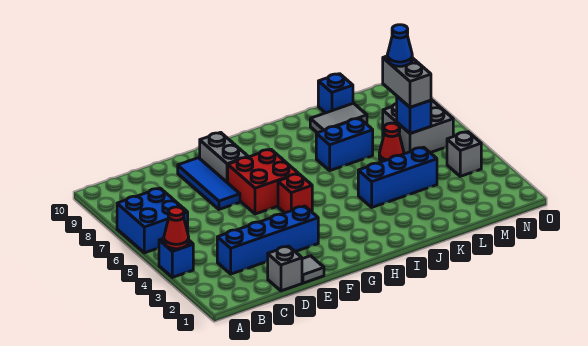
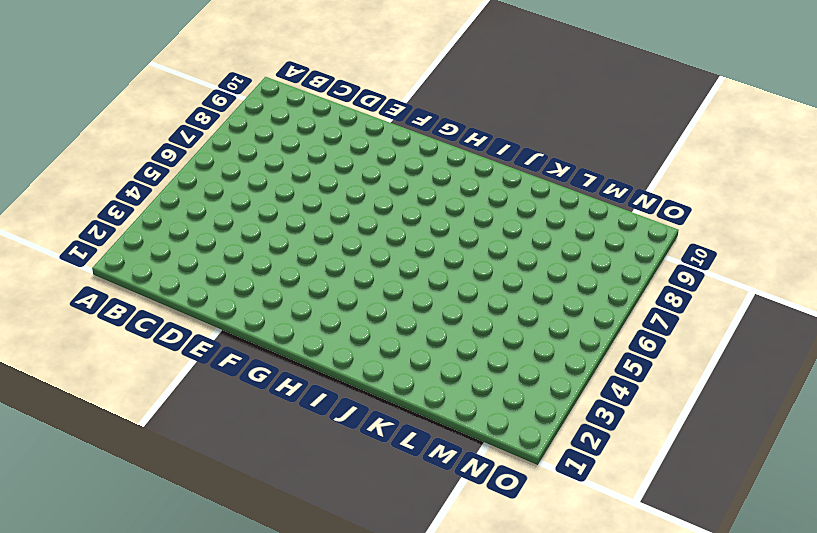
none -> blue 1x1 brick [159,238,193,277]
none -> blue 2x2 brick [117,188,188,253]
none -> blue 1x4 brick [217,206,318,274]

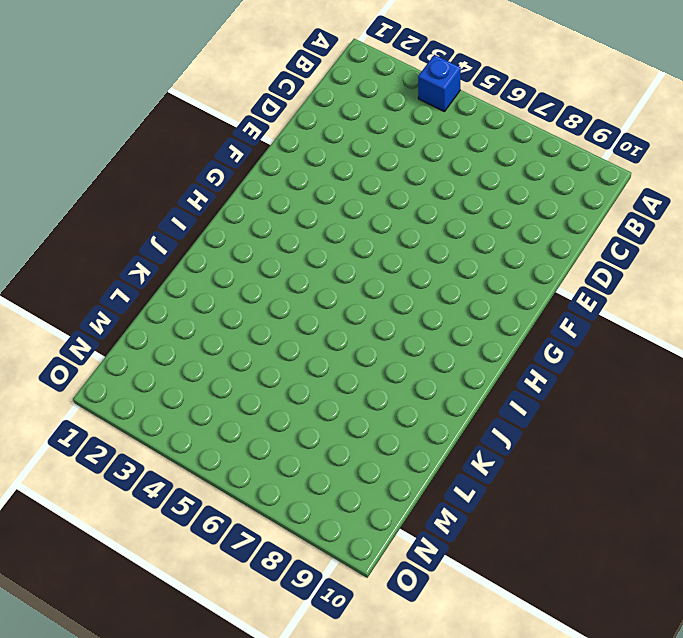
none -> blue 2x2 brick [117,188,188,253]
none -> blue 1x4 brick [217,206,318,274]
none -> grey 1x1 brick [268,246,302,291]

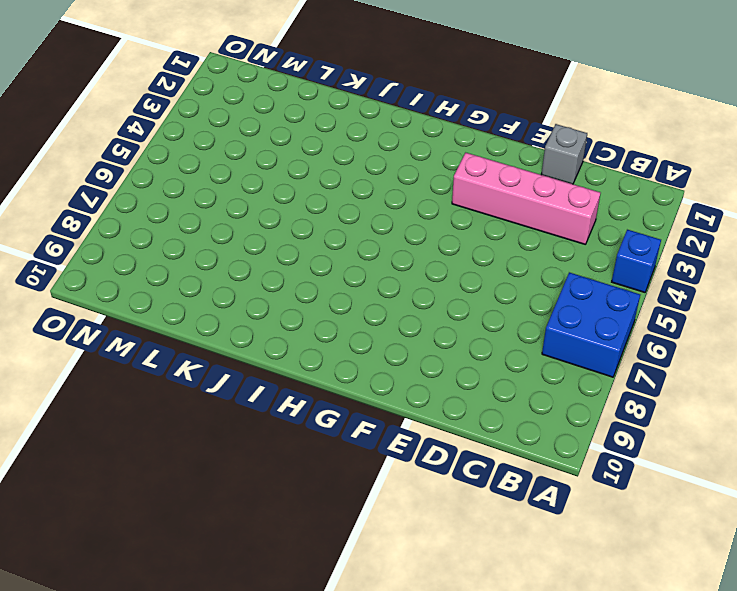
pink 1x4 brick [452,153,600,244] -> blue 1x4 brick [217,206,318,274]
none -> grey 1x1 tile [302,256,324,283]
none -> blue 1x3 tile [178,158,240,209]
none -> red 2x2 brick [228,149,298,214]

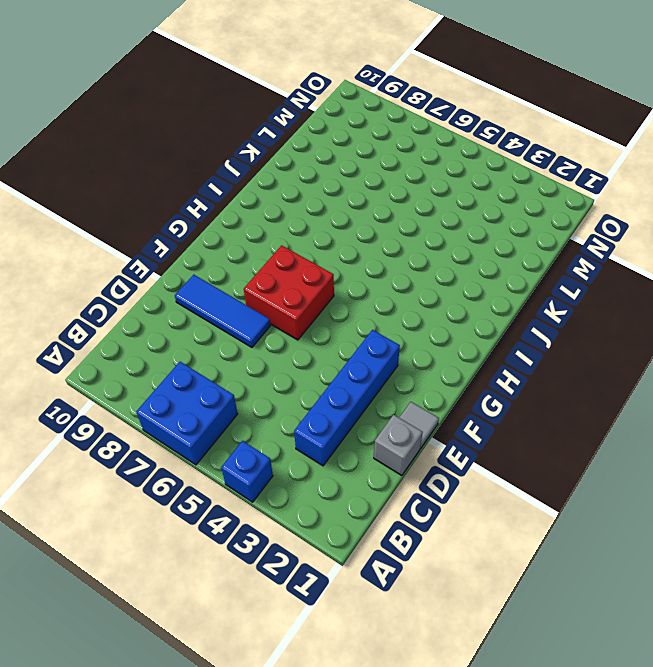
none -> grey 1x2 brick [200,132,248,183]
none -> red 1x1 brick [278,174,312,213]
none -> blue 1x3 brick [358,147,437,207]

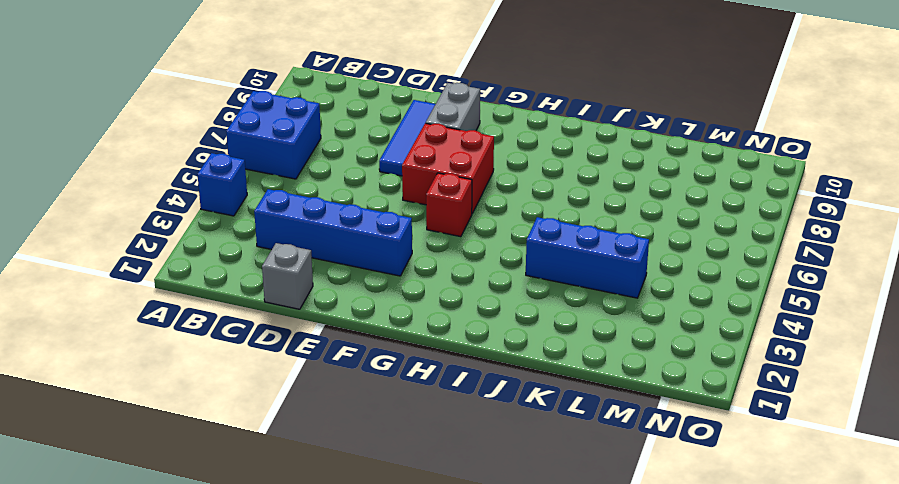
none -> grey 1x1 tile [302,256,324,283]
none -> blue 1x2 brick [316,118,373,171]
none -> grey 1x2 tile [310,103,367,133]

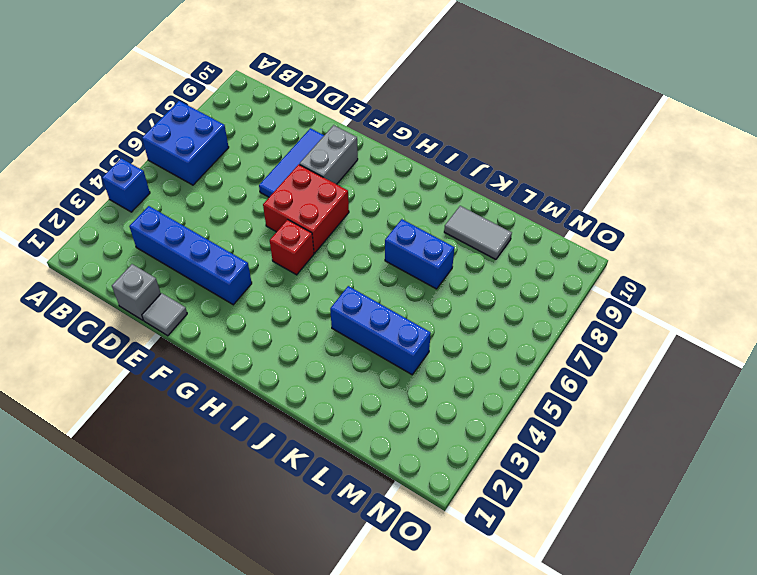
none -> red 1x1 cone [379,123,404,162]
none -> blue 1x1 brick [318,74,353,113]
none -> grey 2x2 brick [383,100,453,154]

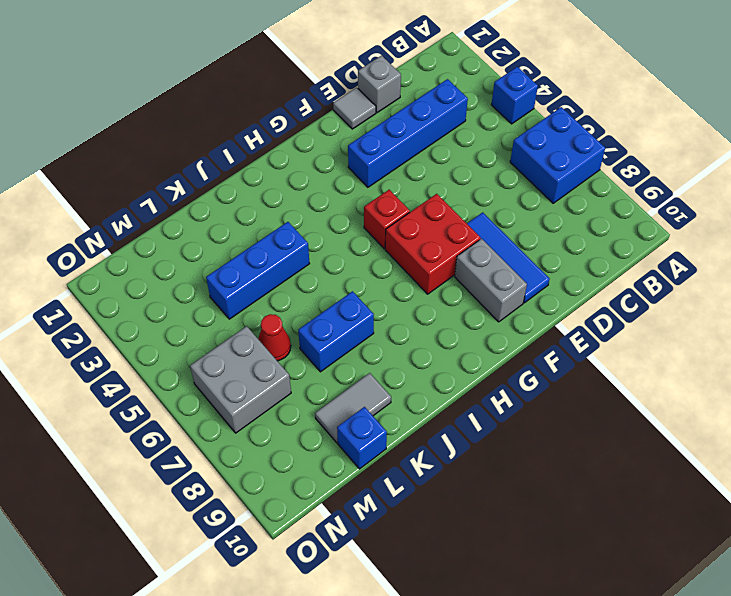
none -> grey 1x1 brick [447,132,481,176]
none -> red 1x1 cone [164,207,189,249]
none -> blue 1x1 brick [397,97,431,134]

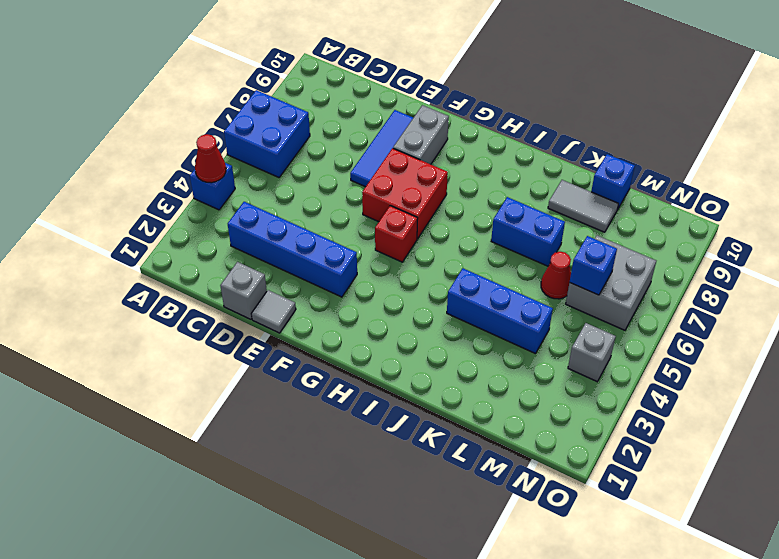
none -> grey 1x2 brick [383,56,431,107]
none -> blue 1x1 cone [387,25,412,66]

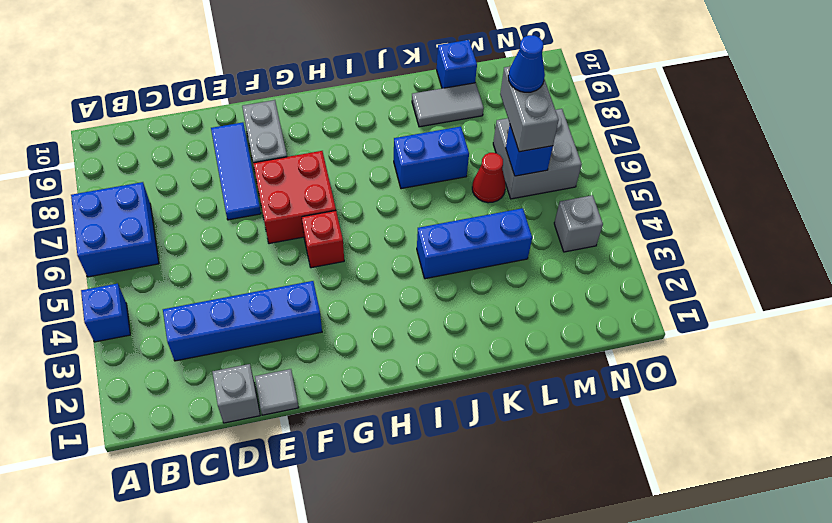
none -> red 1x1 cone [164,207,189,249]

